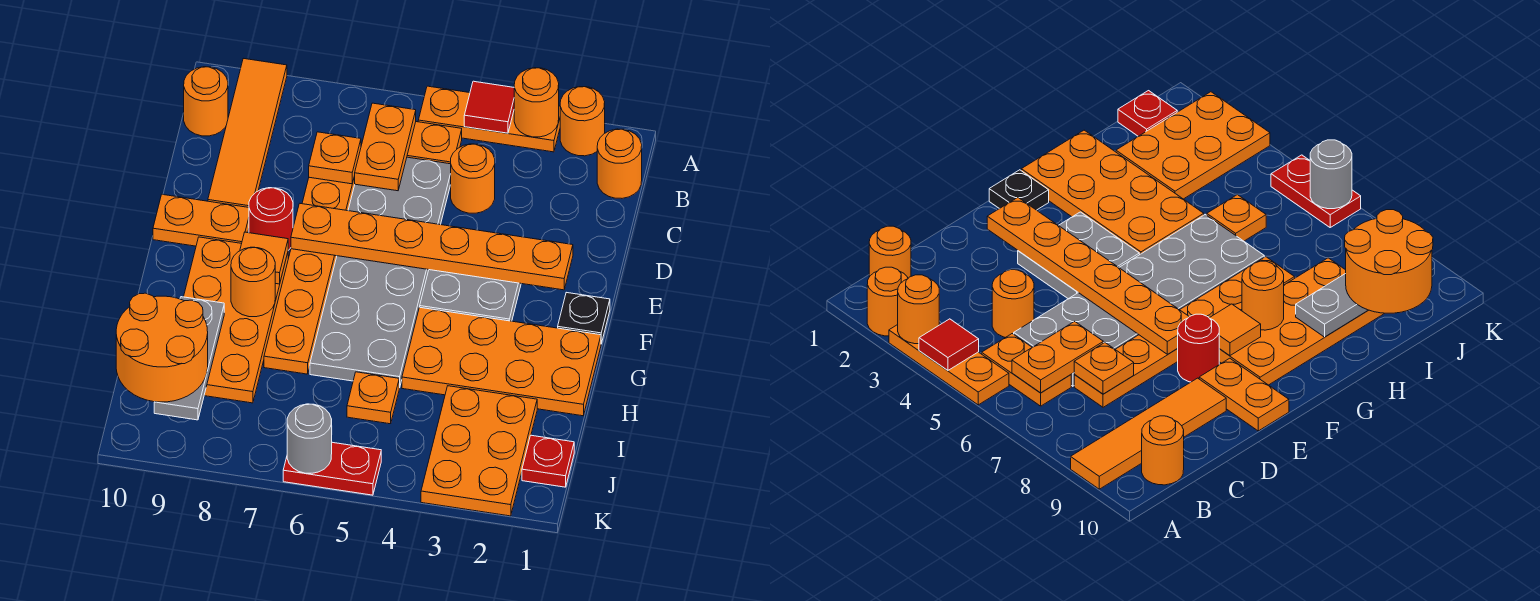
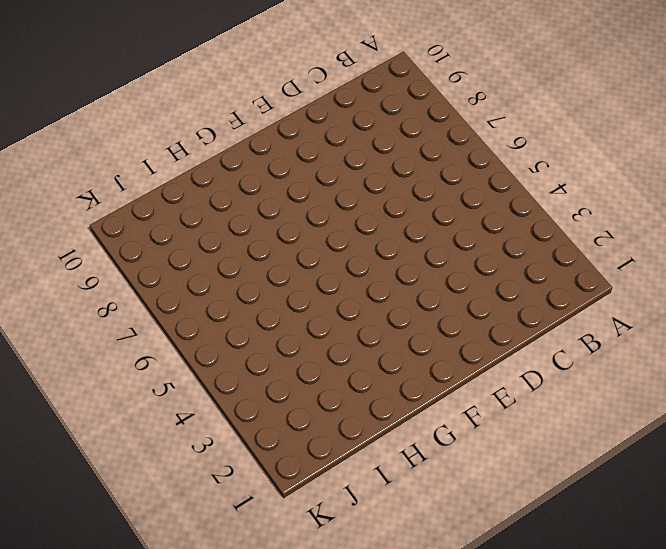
none -> orange 1x1 round brick [560,87,605,156]
none -> orange 1x3 plate [418,86,560,152]
none -> orange 1x4 tile [208,58,287,207]

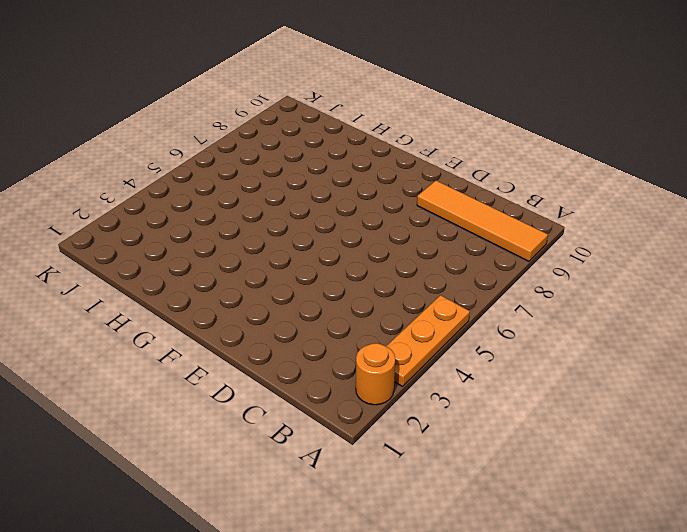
none -> orange 1x1 round brick [597,129,642,198]
none -> orange 1x2 plate [407,122,462,164]
none -> orange 1x1 round brick [184,67,228,136]

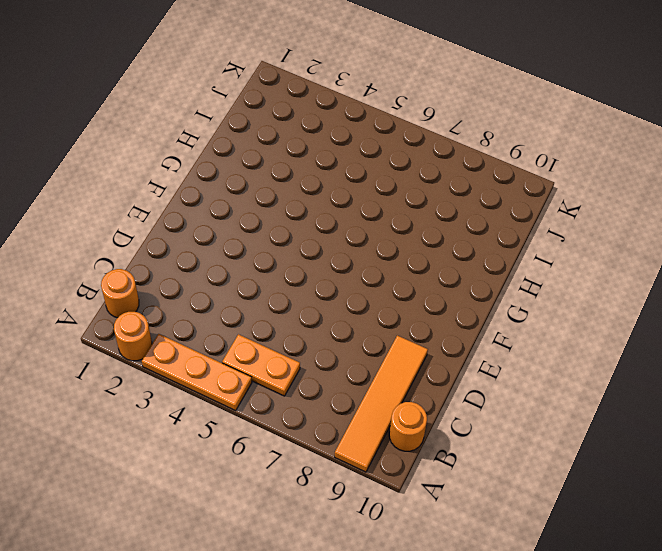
none -> orange 1x1 round brick [451,144,495,213]
none -> grey 2x6 plate [310,157,451,388]
none -> orange 1x6 plate [264,176,355,374]

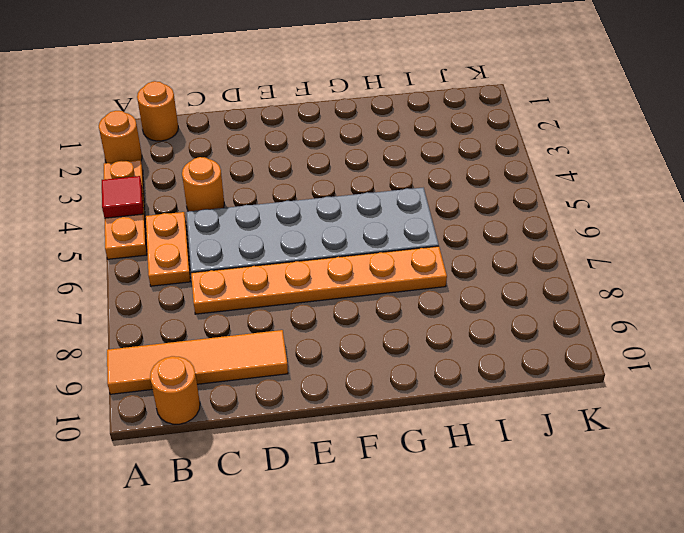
none -> grey 2x2 plate [420,270,521,321]
none -> red 1x1 round brick [249,188,293,250]
none -> orange 1x2 plate [153,194,249,246]

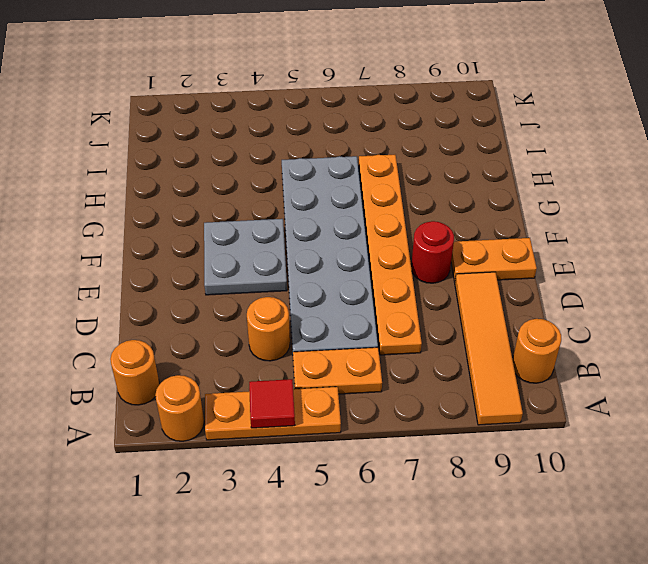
none -> black 1x1 plate [558,292,610,344]
none -> orange 2x4 plate [184,237,288,403]
none -> orange 2x4 plate [402,307,601,416]

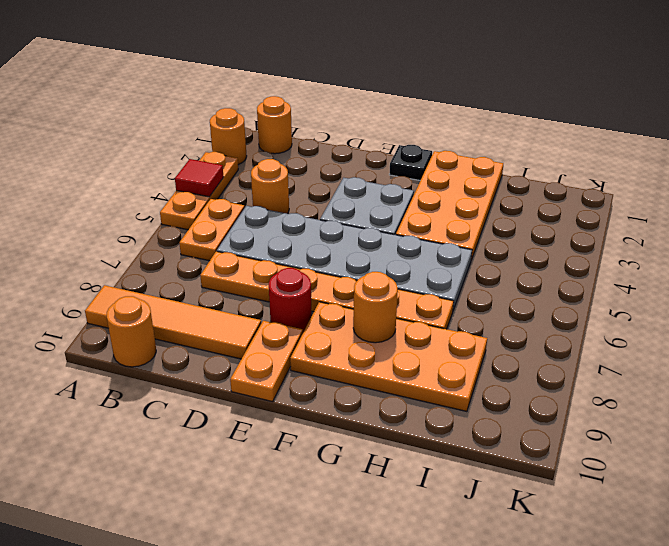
none -> orange 2x3 plate [421,386,537,516]
none -> orange 1x1 plate [347,372,399,424]
none -> red 1x1 plate [522,435,574,487]

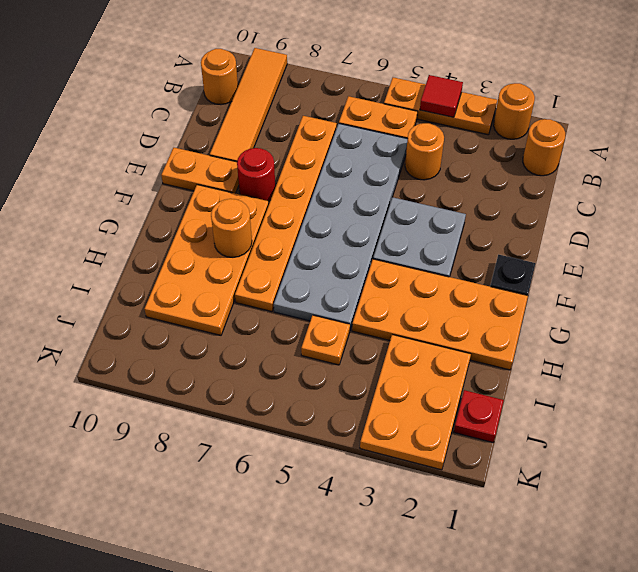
none -> red 1x2 plate [283,442,381,495]
none -> orange 1x1 round brick [514,68,559,137]
none -> orange 1x2 plate [355,103,416,191]

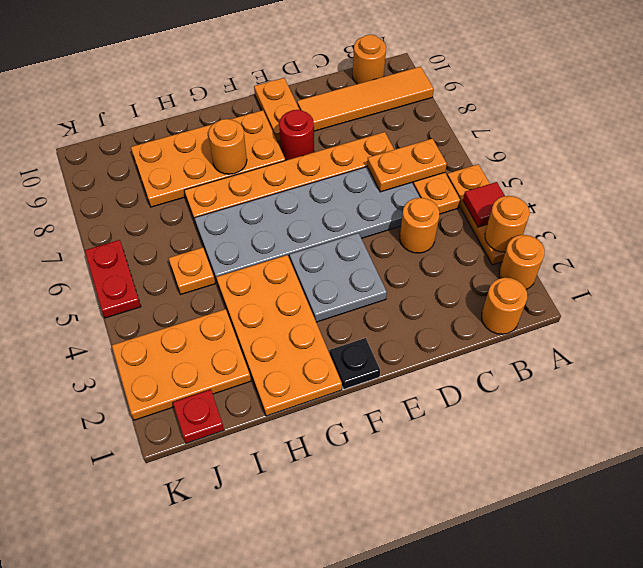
none -> orange 1x1 plate [309,132,361,184]
none -> orange 1x6 plate [291,204,573,290]
none -> orange 1x1 tile [240,232,288,284]

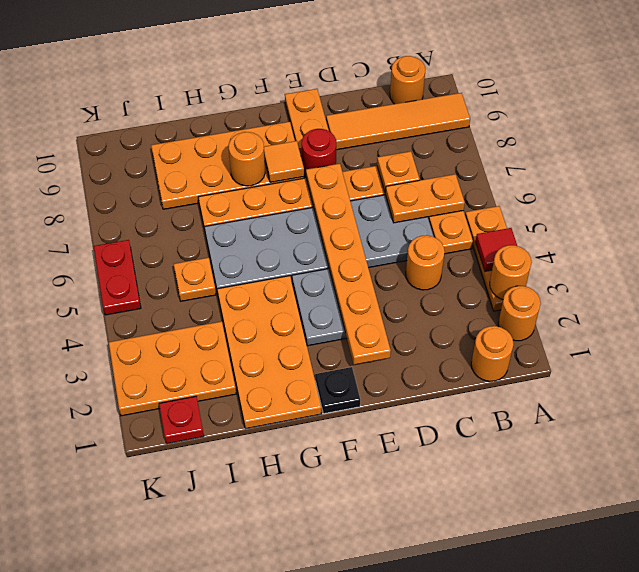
none -> grey 1x3 plate [154,297,224,420]
none -> grey 1x1 round brick [287,404,332,473]
none -> orange 2x2 round brick [116,293,208,402]

